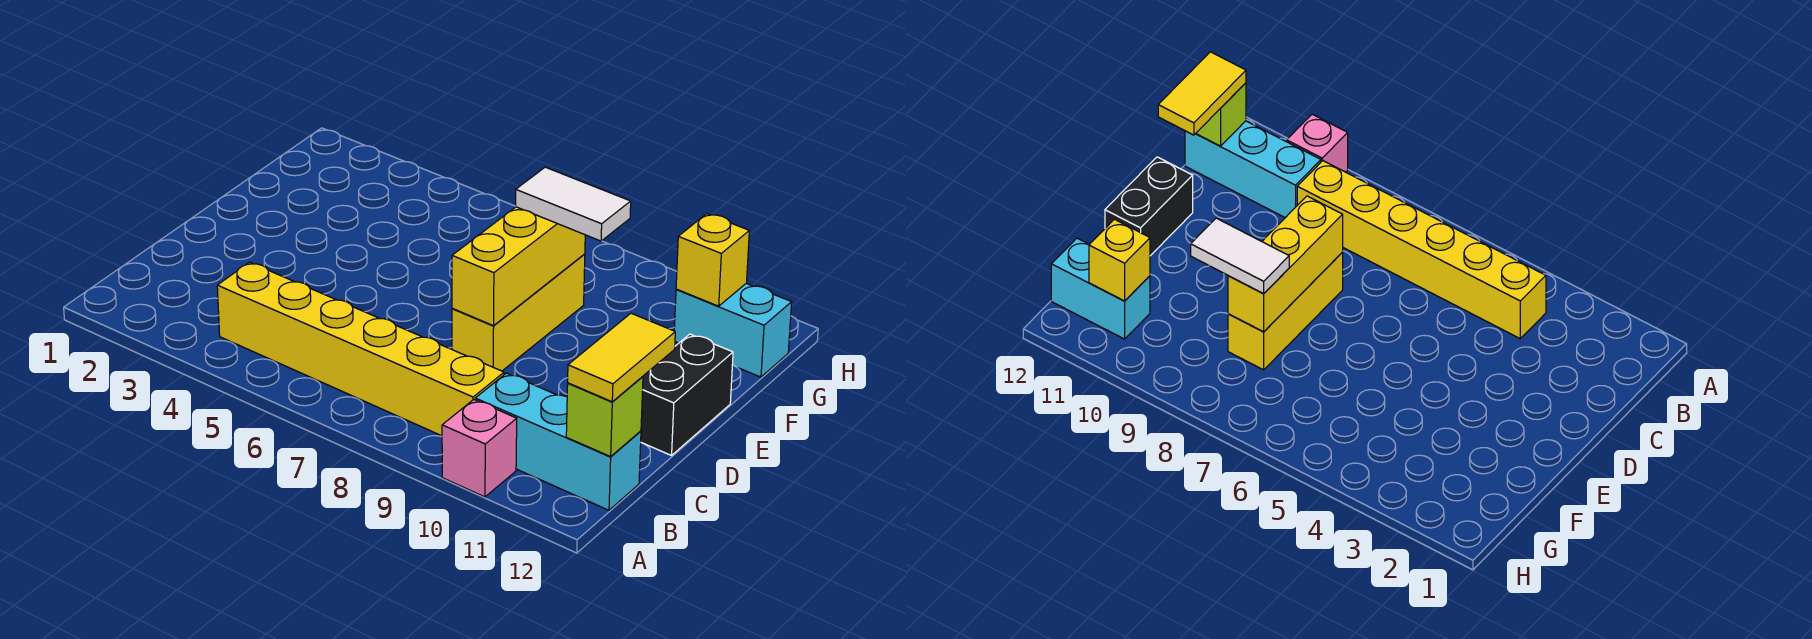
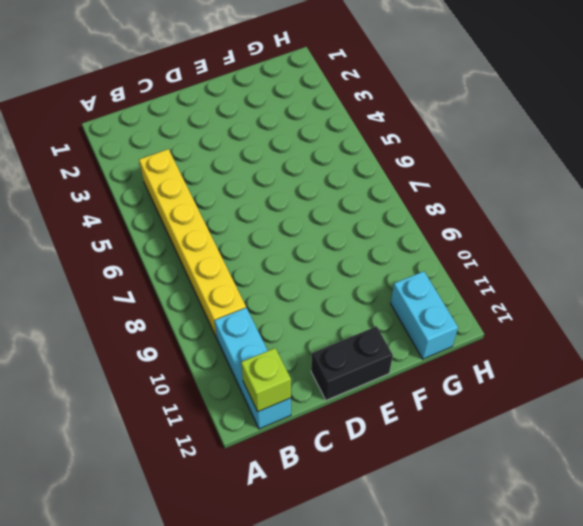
none -> pink 1x1 brick [442,400,517,497]
none -> yellow 1x3 brick [452,254,585,371]

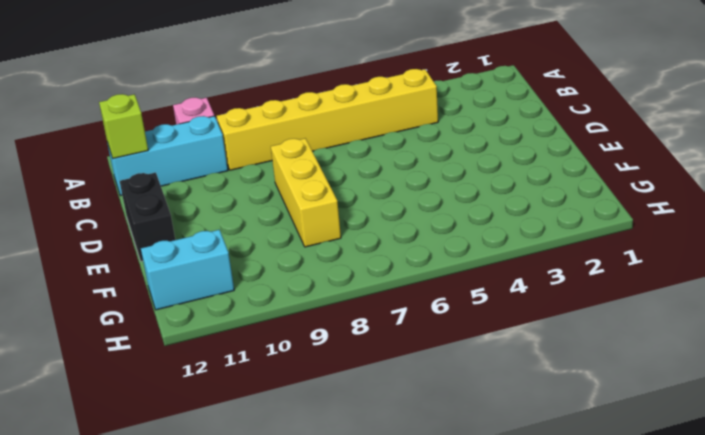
none -> yellow 1x3 brick [452,207,585,326]
none -> yellow 1x1 brick [676,214,749,306]

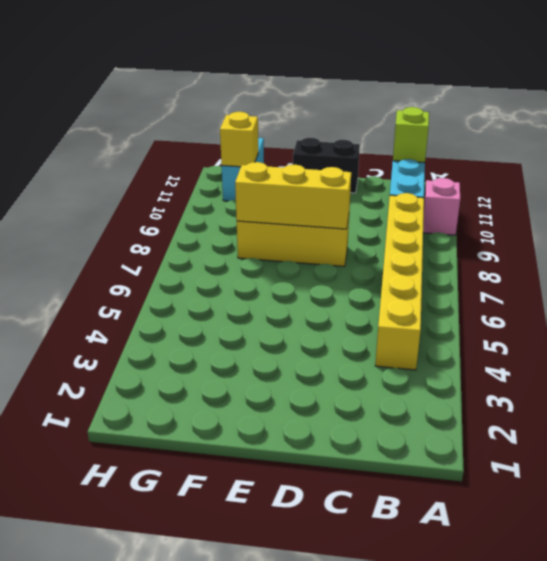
none -> yellow 1x2 tile [568,313,675,402]
none -> white 1x2 tile [516,167,631,241]

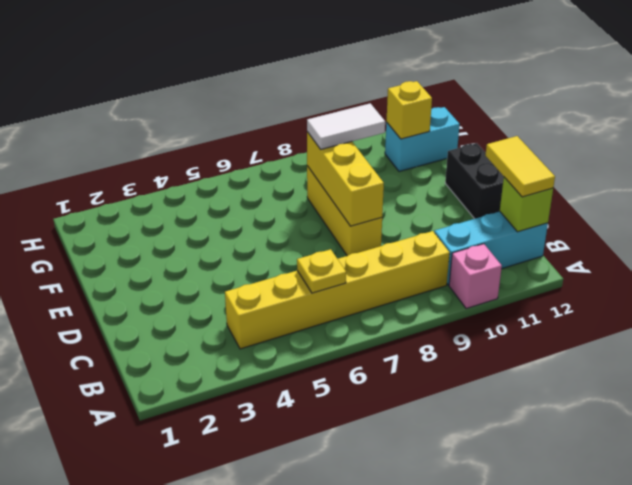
yellow 1x1 plate [297,249,346,293] -> none

